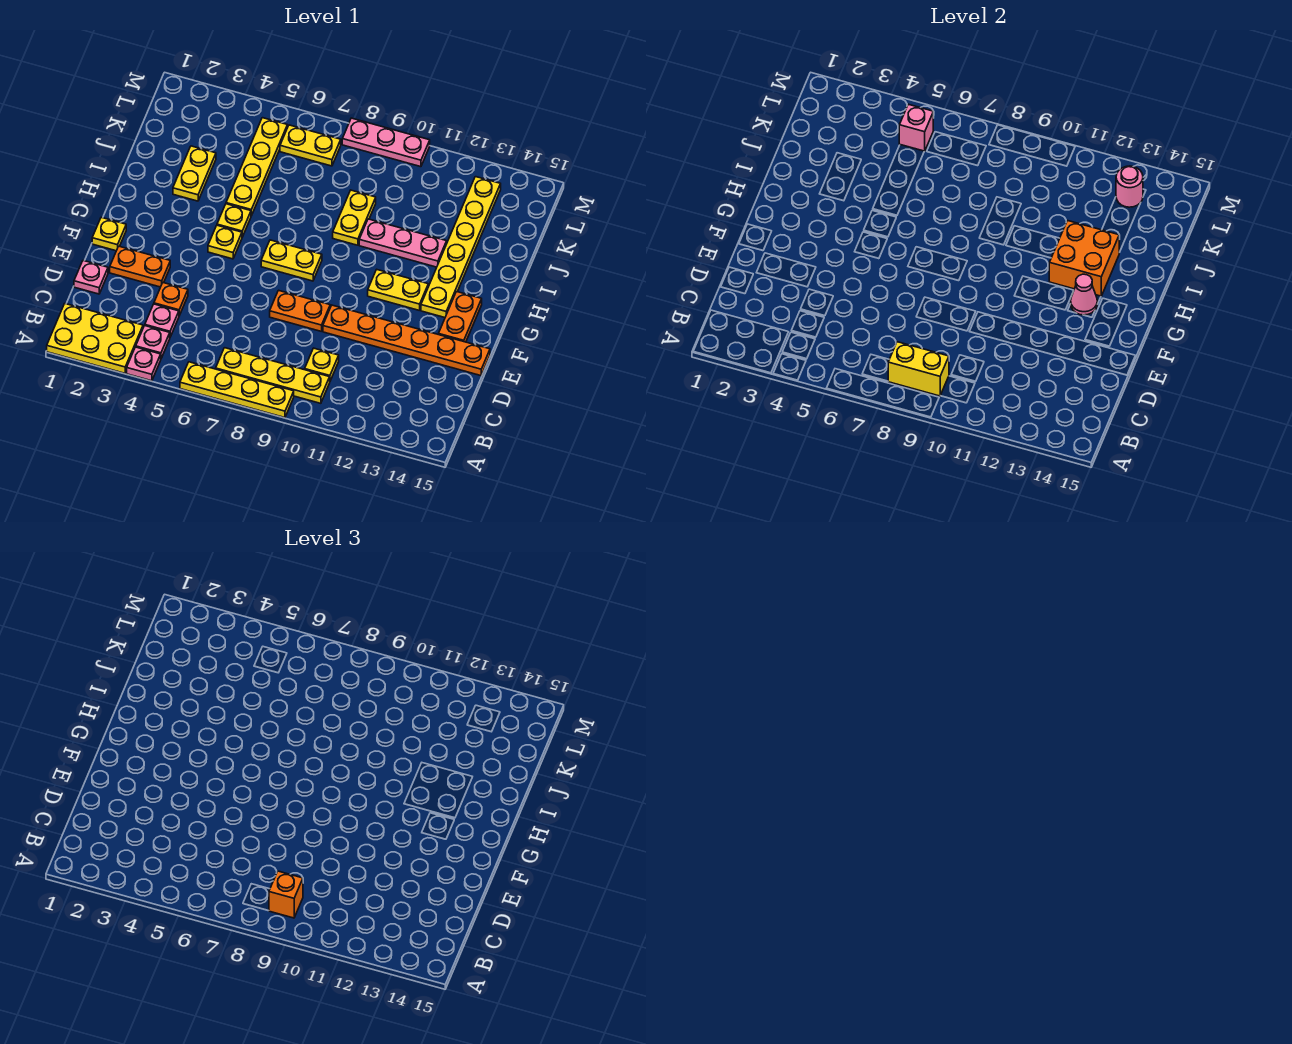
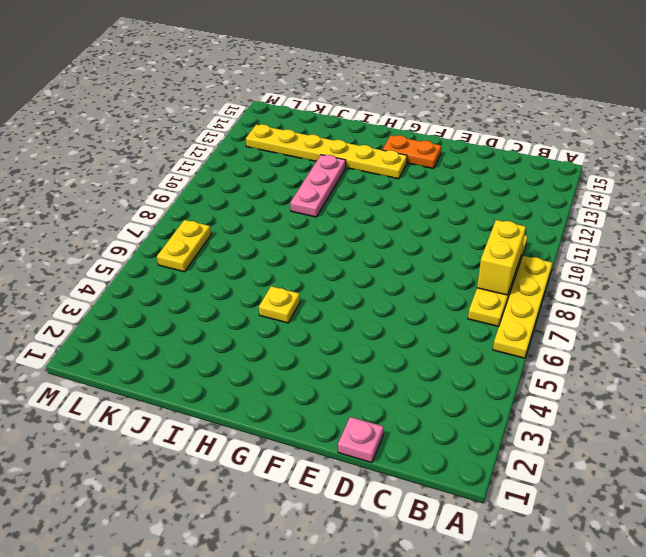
none -> yellow 2x3 plate [47,304,143,373]
none -> pink 1x1 plate [127,347,161,381]
none -> pink 1x1 plate [136,326,170,358]
none -> pink 1x1 plate [145,304,179,337]

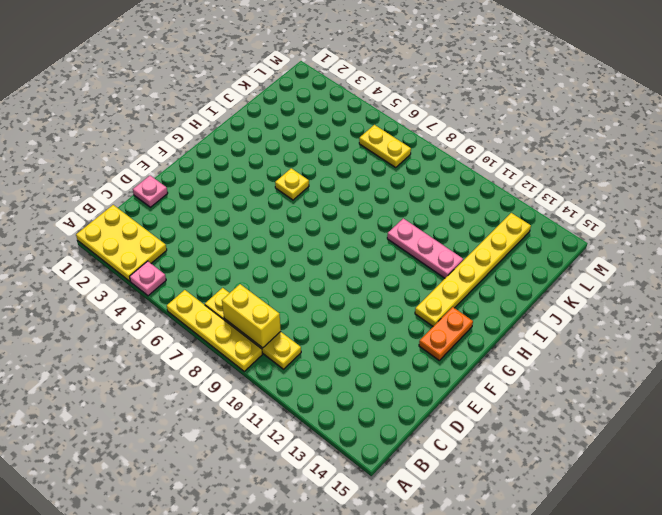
none -> pink 1x1 plate [136,326,170,358]
none -> pink 1x1 plate [145,304,179,337]
none -> yellow 1x1 plate [305,348,339,381]
none -> orange 1x1 plate [154,283,188,316]

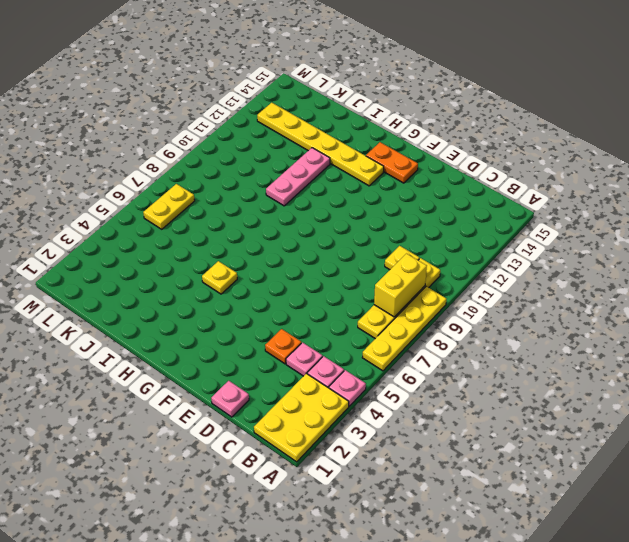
none -> orange 1x2 plate [110,246,170,287]
none -> orange 1x2 plate [270,290,330,331]
none -> orange 1x6 plate [323,305,490,376]
none -> yellow 1x1 plate [92,217,126,251]

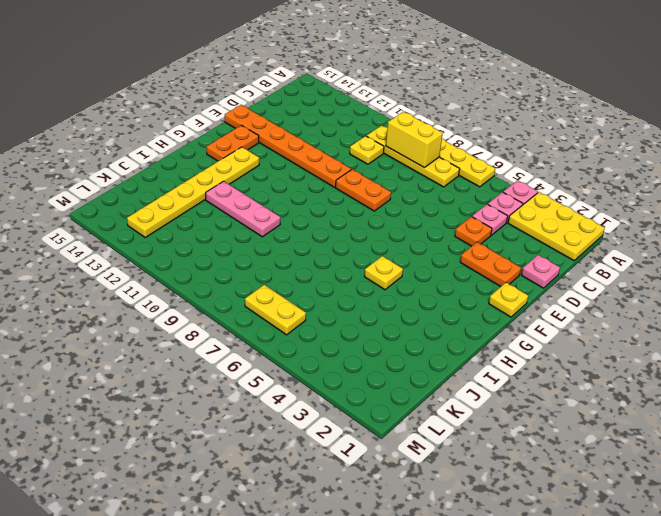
none -> yellow 1x1 plate [208,225,242,259]
none -> yellow 1x2 plate [261,240,322,281]
none -> yellow 1x2 plate [368,270,428,311]
none -> yellow 1x2 plate [173,146,216,201]

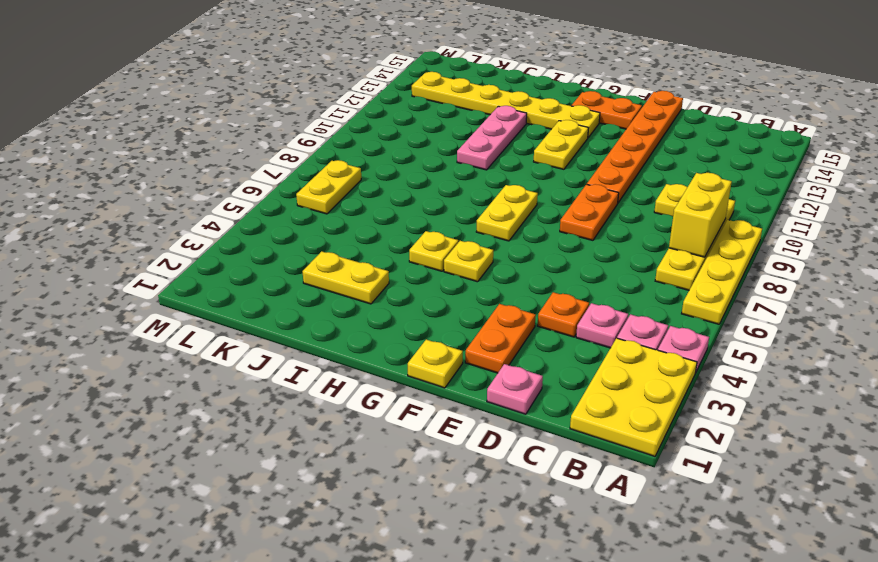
none -> yellow 1x4 plate [226,118,287,216]
none -> yellow 1x2 plate [333,190,376,245]
none -> pink 1x3 plate [342,118,430,167]
none -> pink 1x1 cone [1071,274,1097,315]

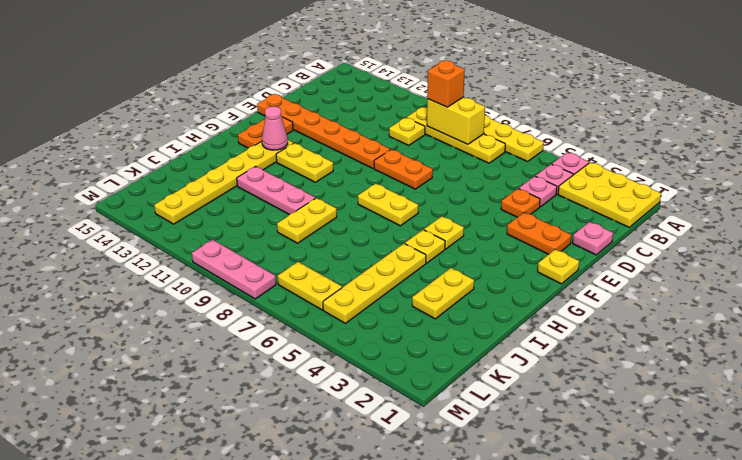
none -> orange 2x2 brick [1049,221,1119,296]
none -> pink 1x1 brick [899,104,933,151]
none -> pink 1x1 round brick [1116,166,1143,207]

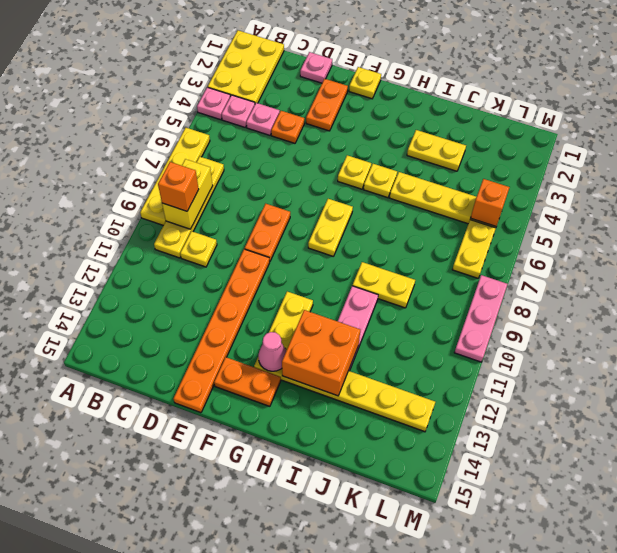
orange 1x1 brick [471,179,510,226] -> pink 1x1 brick [899,104,933,151]
none -> pink 1x1 round brick [1116,166,1143,207]

